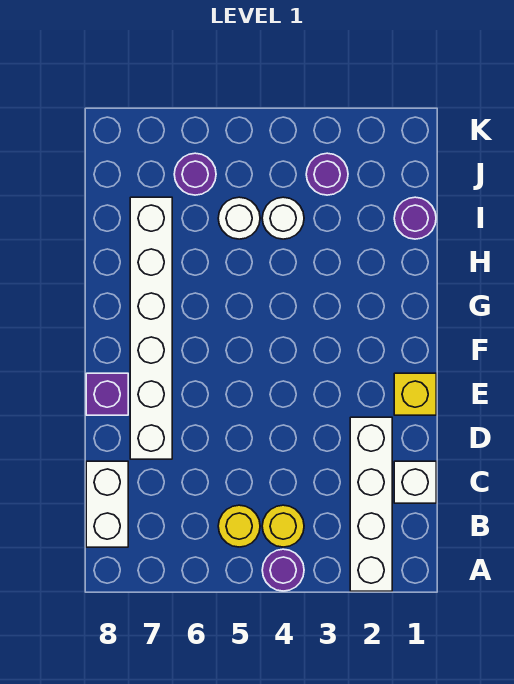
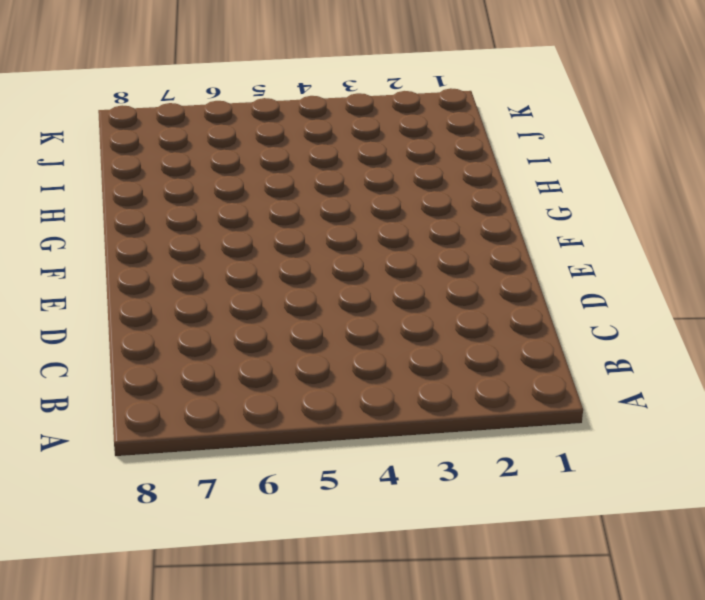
none -> white 1x4 brick [350,417,392,591]
none -> purple 1x1 round brick [262,549,304,591]
none -> yellow 1x1 round brick [262,505,304,547]

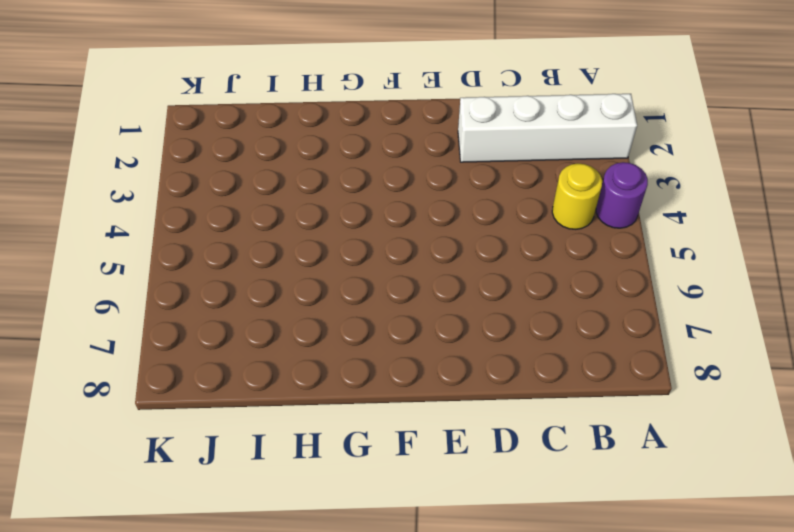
none -> yellow 1x1 round brick [218,505,260,547]
none -> white 1x2 brick [86,461,128,547]
none -> white 1x1 brick [394,461,436,503]

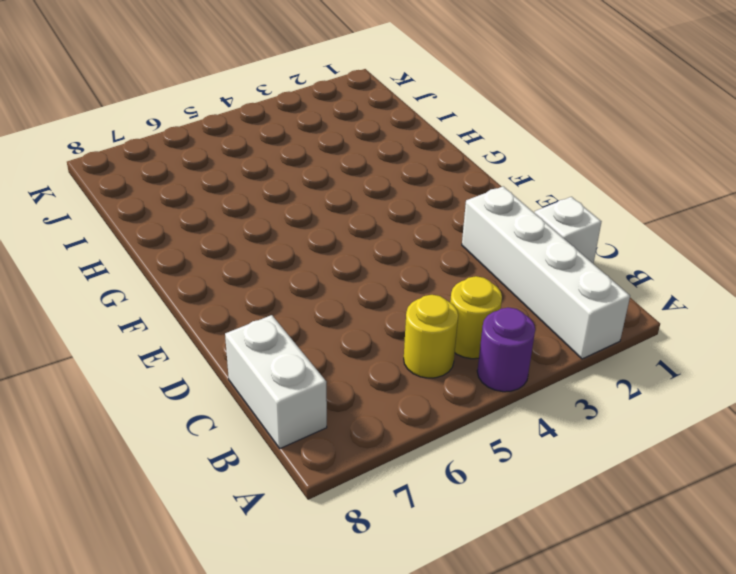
none -> white 1x6 brick [130,197,172,459]
none -> yellow 1x1 brick [394,373,436,415]
none -> purple 1x1 brick [86,373,128,415]

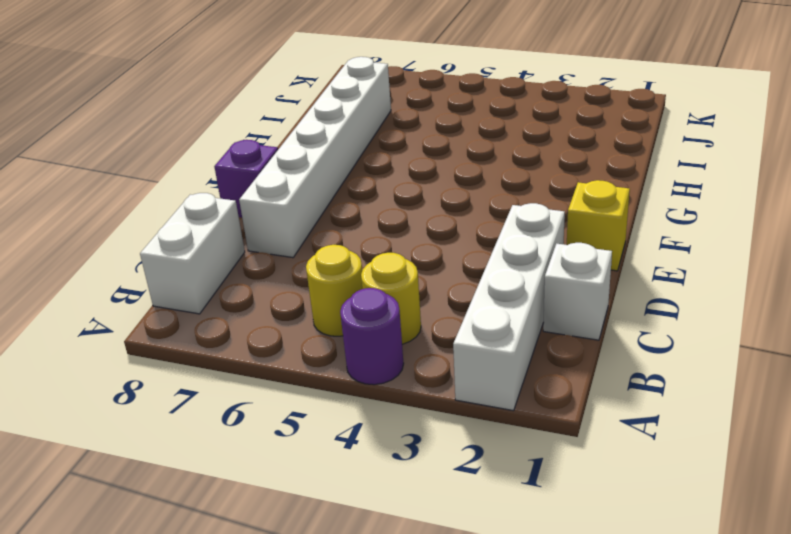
none -> purple 1x1 round brick [394,197,436,239]
none -> white 1x1 round brick [262,197,304,239]
none -> white 1x1 round brick [218,197,260,239]

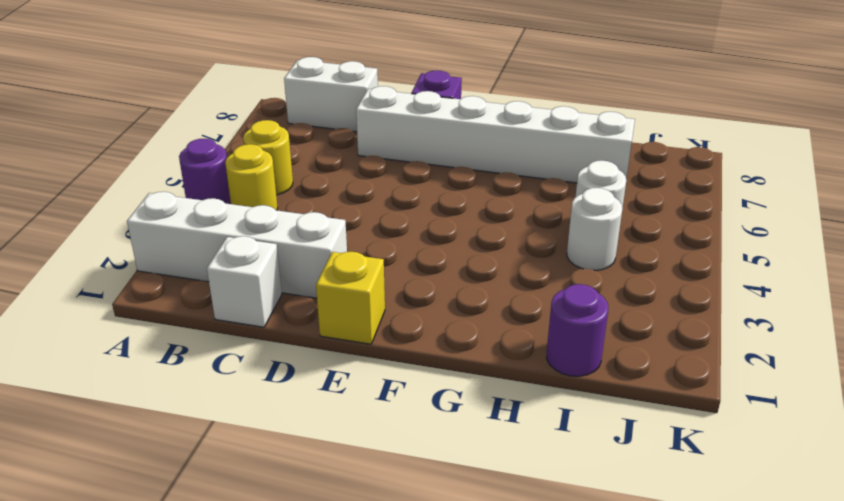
none -> purple 1x1 round brick [306,153,348,195]
none -> purple 1x1 round brick [174,153,216,195]

